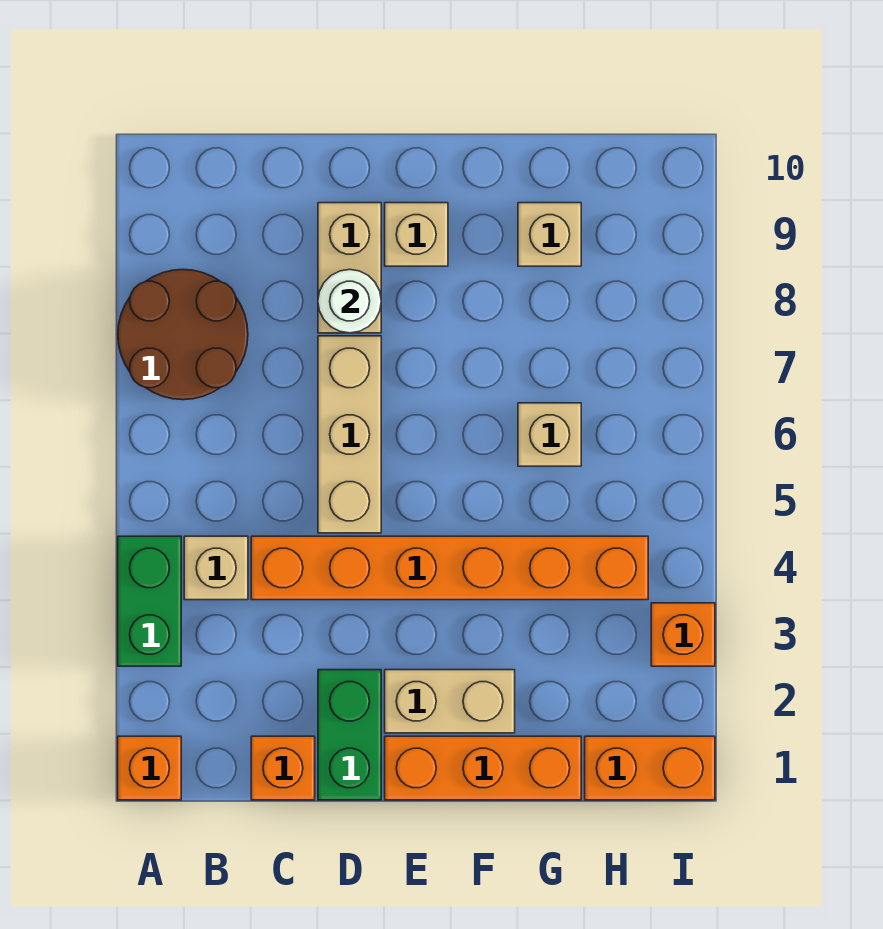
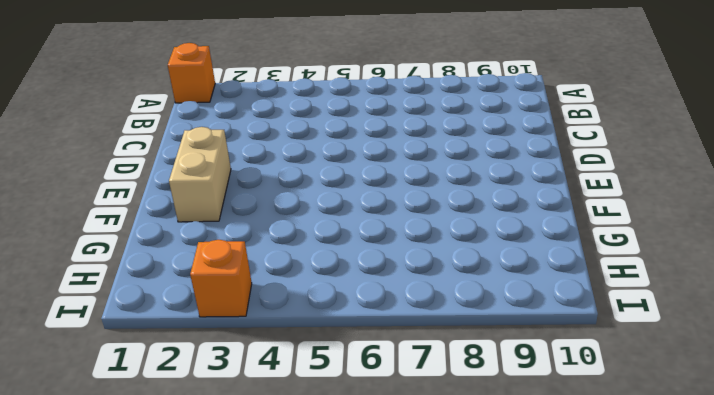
none -> green 1x2 brick [118,536,181,666]
none -> brown 2x2 round brick [118,269,248,400]
none -> tan 1x1 brick [184,536,248,600]

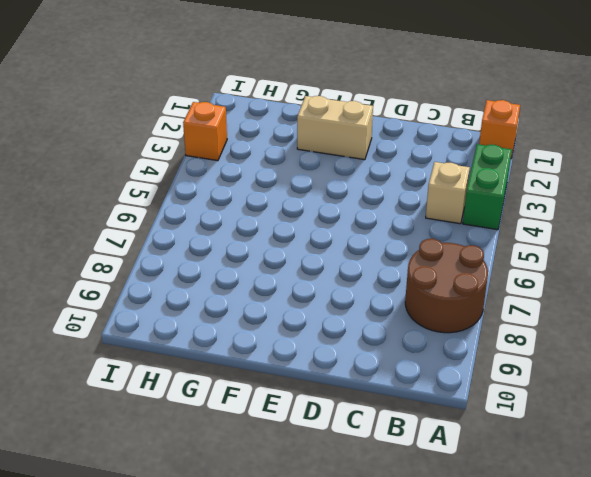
none -> orange 1x1 brick [251,736,315,800]
none -> orange 1x6 brick [251,536,648,600]
none -> green 1x2 brick [318,670,381,800]

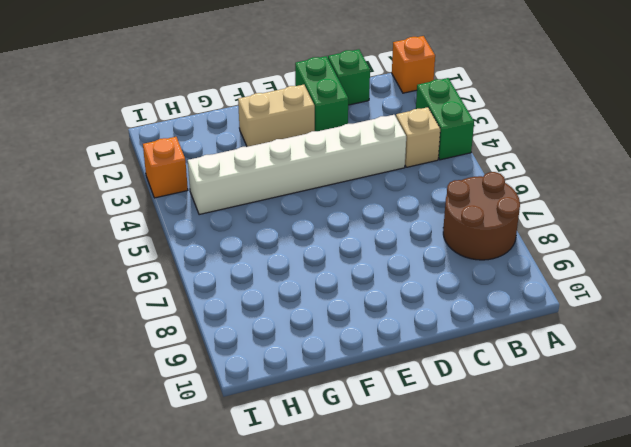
green 1x1 brick [328,49,370,105] -> orange 1x1 brick [251,736,315,800]
white 1x6 brick [188,115,406,215] -> orange 1x6 brick [251,536,648,600]
none -> tan 1x3 brick [318,336,381,533]
none -> tan 1x2 brick [318,203,381,333]
none -> orange 1x3 brick [385,736,581,800]

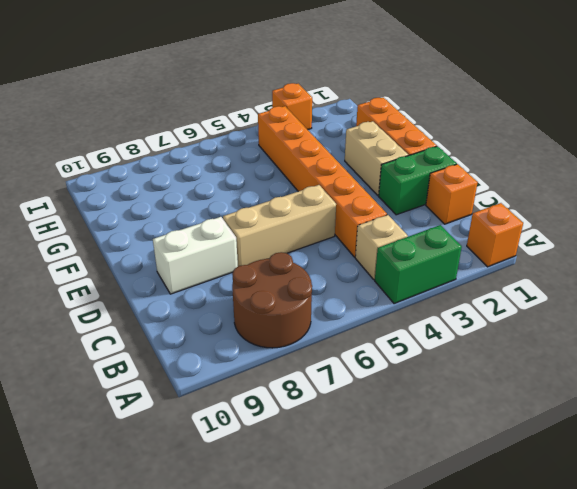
white 1x2 brick [153,217,238,294] -> tan 1x2 brick [318,203,381,333]
none -> tan 1x1 brick [385,203,448,266]
none -> tan 1x1 brick [518,403,581,466]
none -> tan 1x1 brick [518,203,581,266]

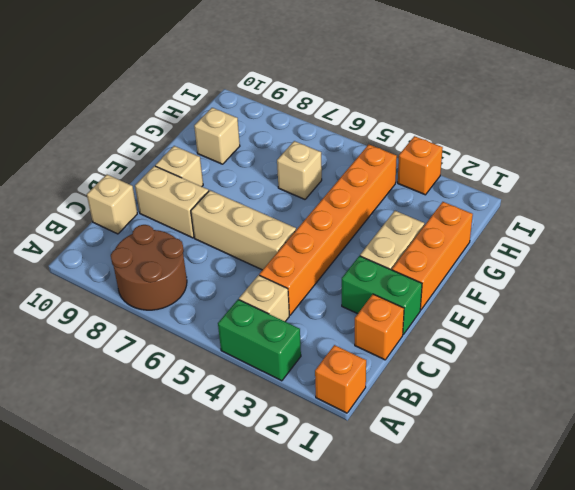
tan 1x1 brick [87,175,137,234] -> none
none -> orange 1x2 brick [585,736,715,800]
none -> white 1x1 round brick [318,269,381,333]

